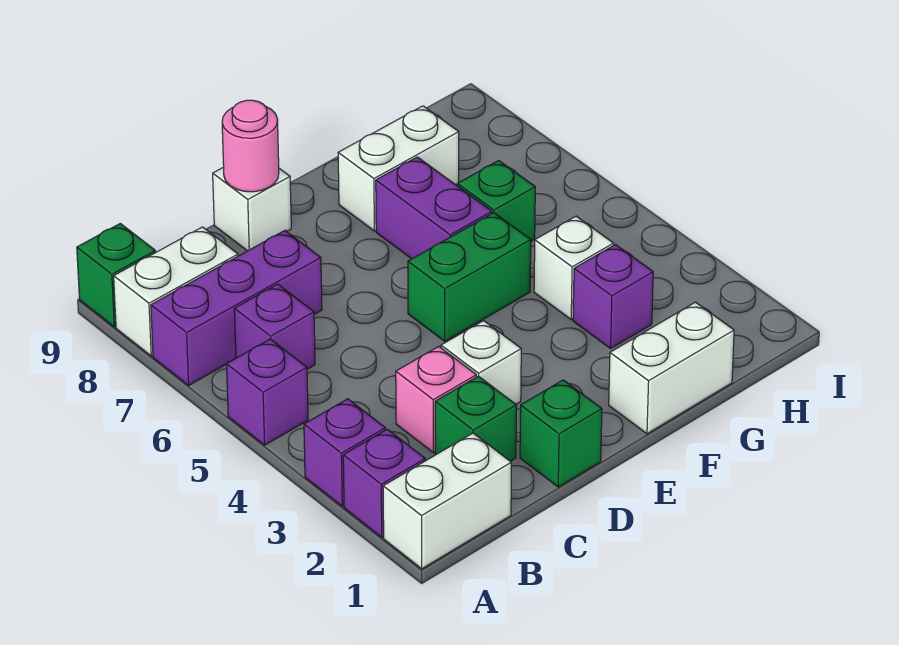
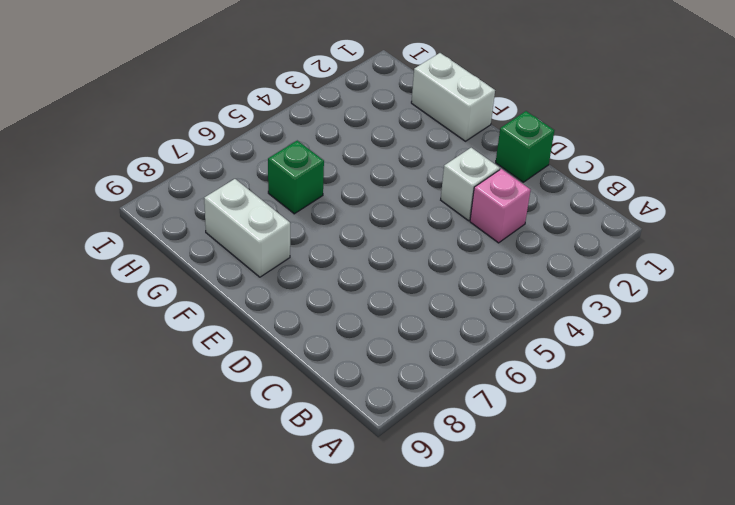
none -> white 1x2 brick [383,433,511,569]
none -> purple 1x1 brick [343,429,425,537]
none -> purple 1x1 brick [304,399,385,506]

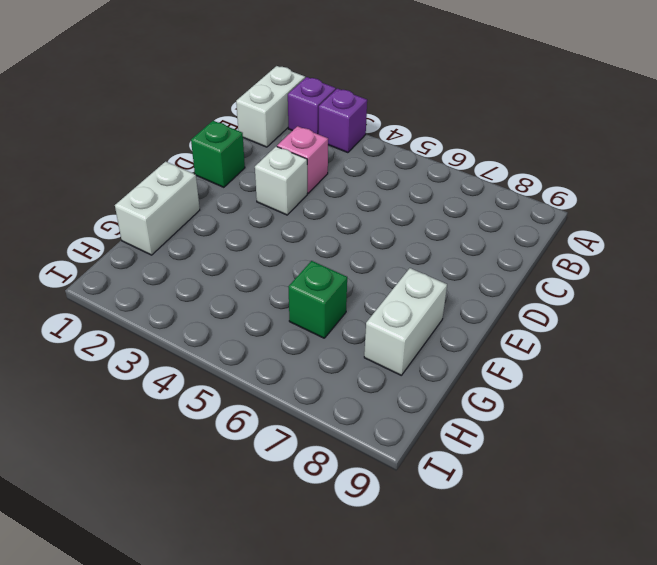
none -> purple 1x1 brick [227,339,308,445]
none -> purple 1x3 brick [151,231,322,385]
none -> white 1x2 brick [114,227,238,356]

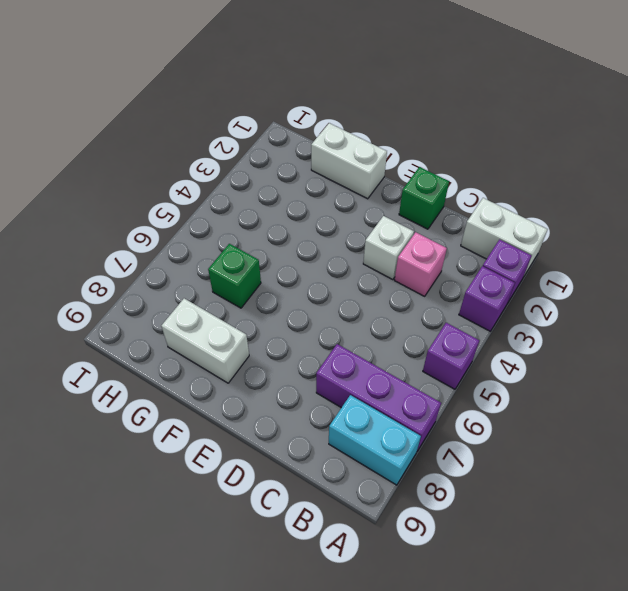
cyan 1x2 brick [329,395,421,485] -> white 1x2 brick [114,227,238,356]
none -> green 1x1 brick [77,224,155,327]
none -> purple 1x1 brick [234,284,315,369]
none -> green 1x1 brick [435,376,516,461]

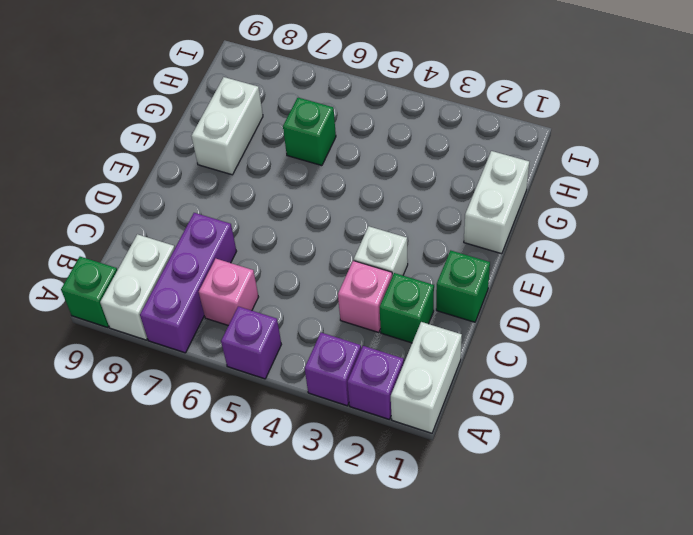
pink 1x1 brick [199,259,258,326] -> purple 1x1 brick [234,284,315,369]
none -> white 1x1 brick [213,167,291,251]
none -> green 1x2 brick [408,213,531,341]
none -> purple 1x2 brick [376,157,492,259]

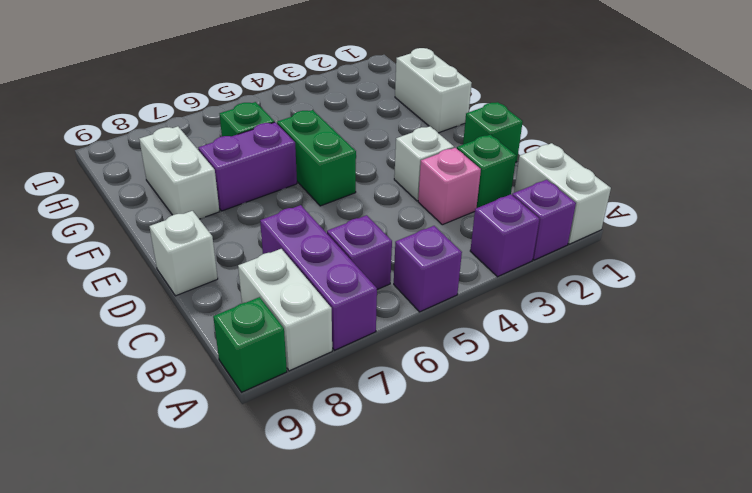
none -> purple 1x1 brick [573,245,653,348]
none -> white 1x1 brick [534,216,614,319]
none -> pink 1x1 round brick [222,100,279,192]

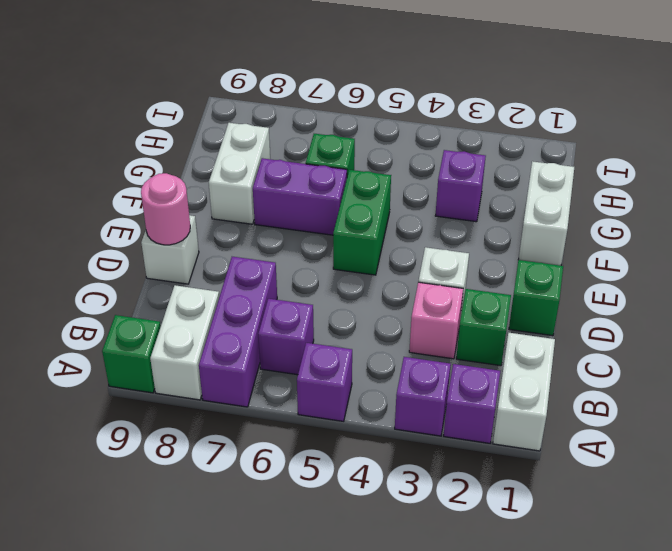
none -> white 1x1 brick [534,216,614,319]

